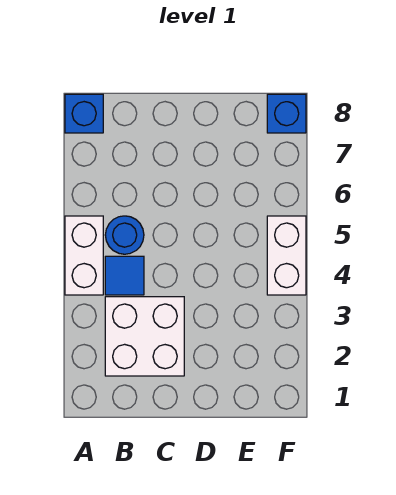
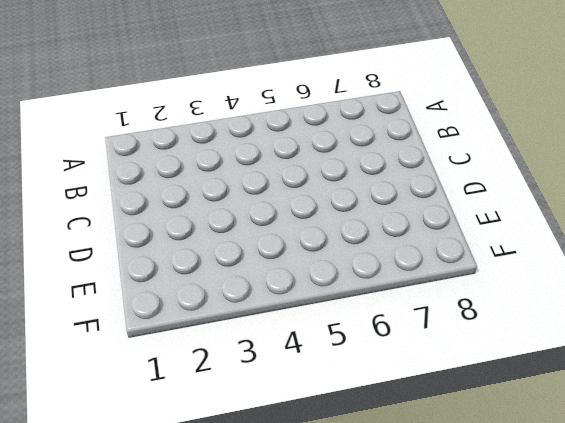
none -> white 1x2 brick [65,216,103,295]
none -> blue 1x1 brick [65,94,103,133]

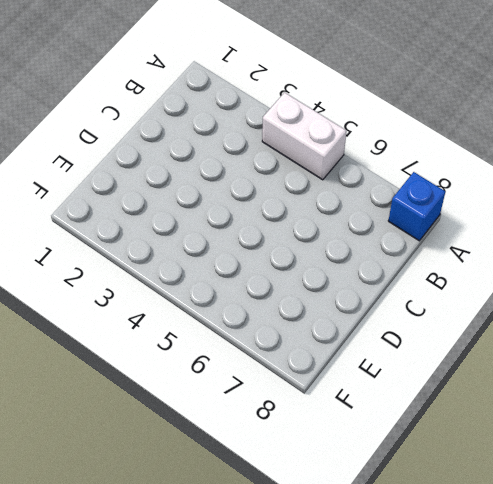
none -> white 2x2 brick [105,297,184,376]
none -> blue 1x1 tile [105,256,144,295]

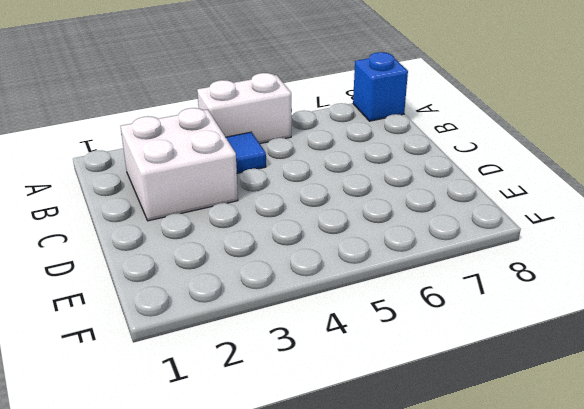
none -> blue 1x1 round brick [105,216,144,254]
none -> white 1x2 brick [267,216,306,295]

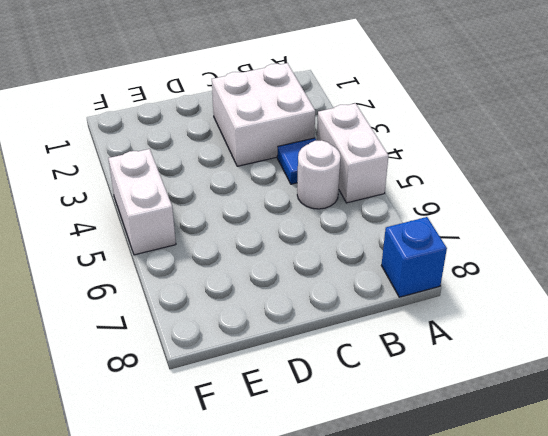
white 1x1 round brick [297,140,341,209] -> blue 1x1 round brick [105,216,144,254]
none -> blue 1x1 brick [267,94,306,133]

